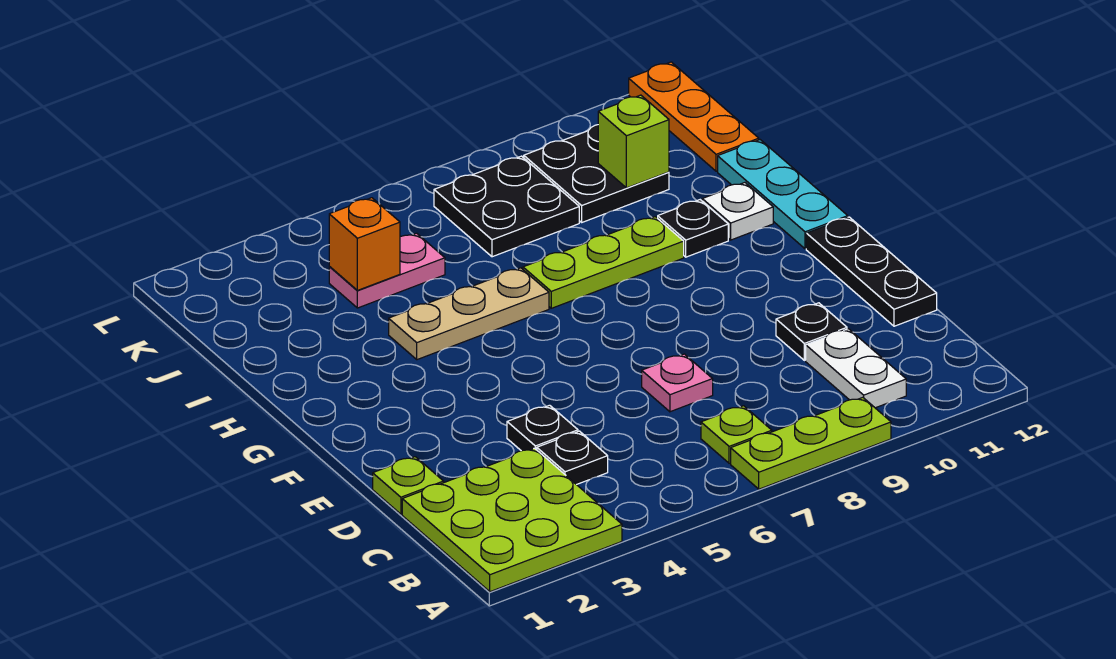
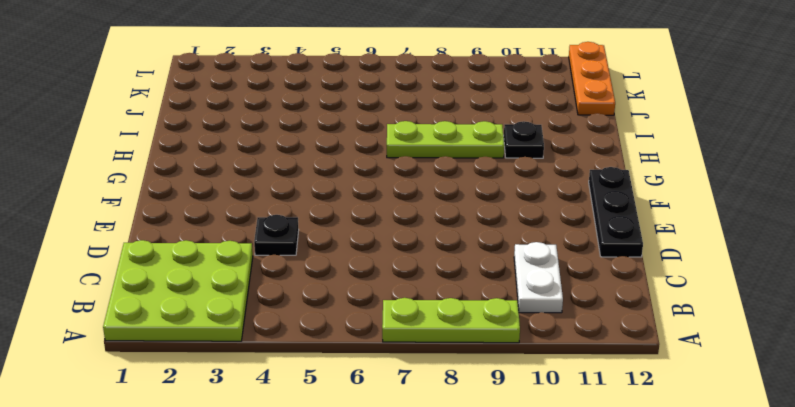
none -> lime 1x1 plate [701,406,772,463]
none -> black 1x1 plate [537,431,608,485]
none -> lime 1x1 plate [373,457,444,514]

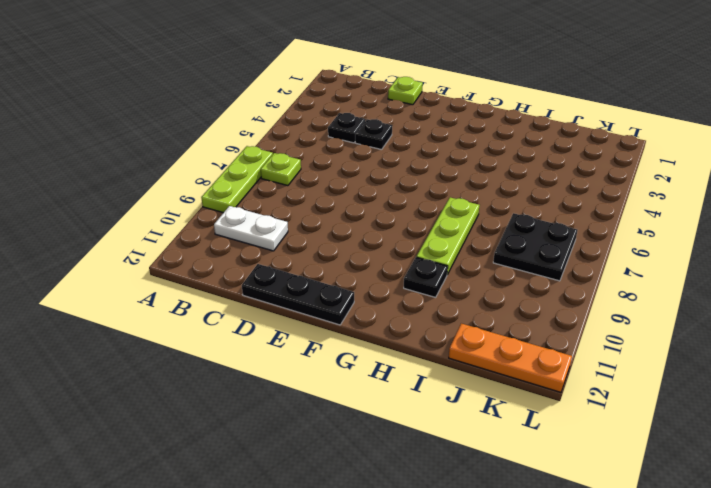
none -> lime 3x3 plate [402,448,622,592]
none -> pink 1x1 plate [642,354,713,412]
none -> black 1x1 plate [776,303,847,360]

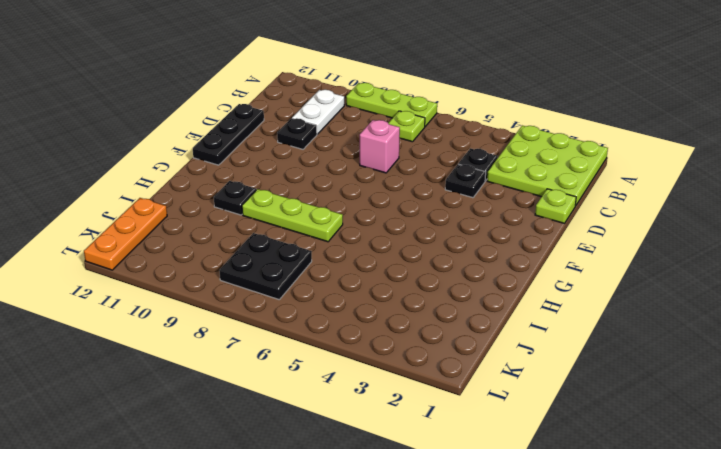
pink 1x1 brick [360,120,400,173] -> pink 1x1 plate [642,354,713,412]
none -> cyan 1x3 plate [718,140,848,249]
none -> tan 1x3 plate [389,268,549,360]
none -> white 1x1 plate [702,183,773,240]

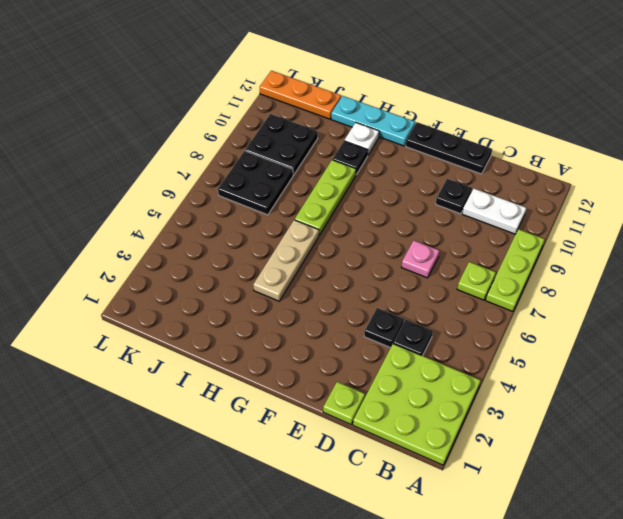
none -> pink 1x2 plate [329,233,445,308]
none -> orange 1x1 brick [329,198,400,290]
none -> lime 1x1 brick [598,95,669,188]

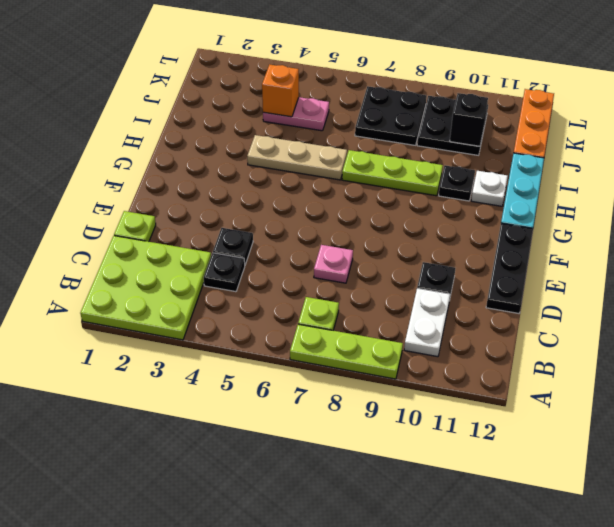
black 1x1 brick [450,93,488,146] -> lime 1x1 brick [598,95,669,188]

